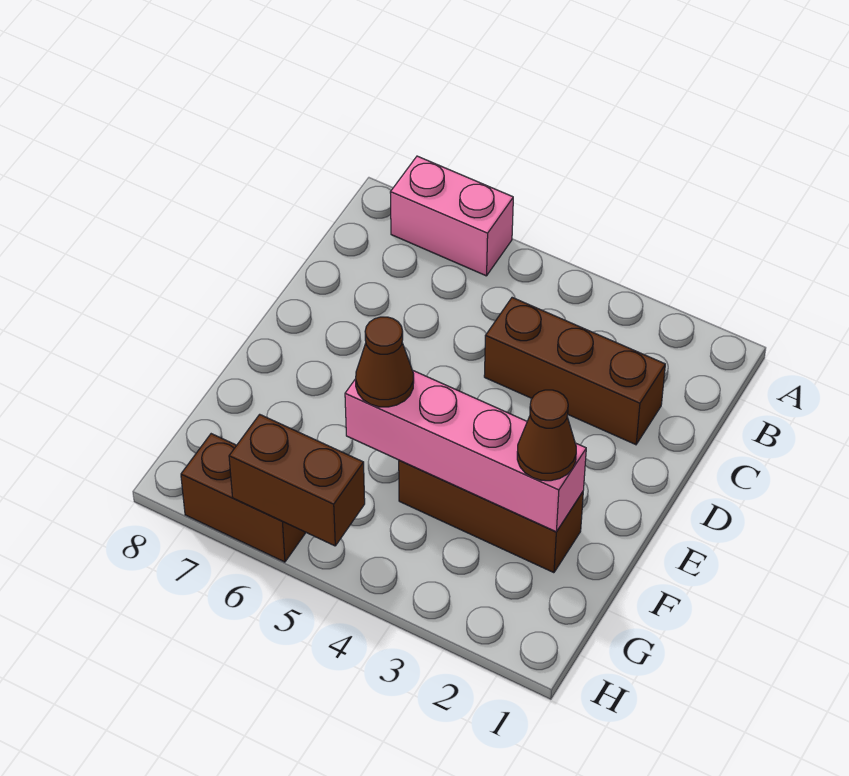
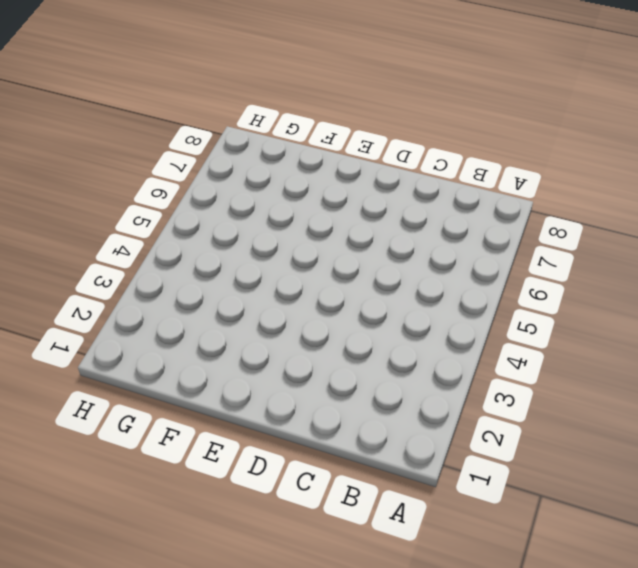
none -> pink 1x2 brick [390,156,513,276]
none -> brown 1x3 brick [484,297,665,445]

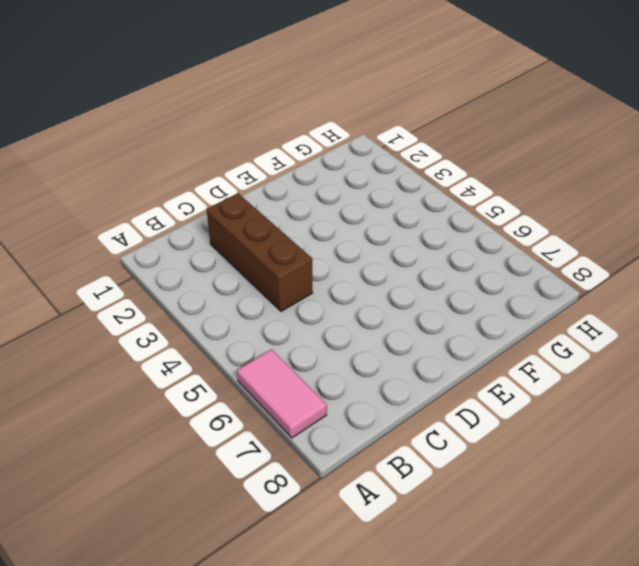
pink 1x2 tile [237,349,327,438] -> pink 1x2 brick [390,156,513,276]
none -> brown 1x3 brick [399,460,583,573]
none -> brown 1x2 brick [181,434,306,562]

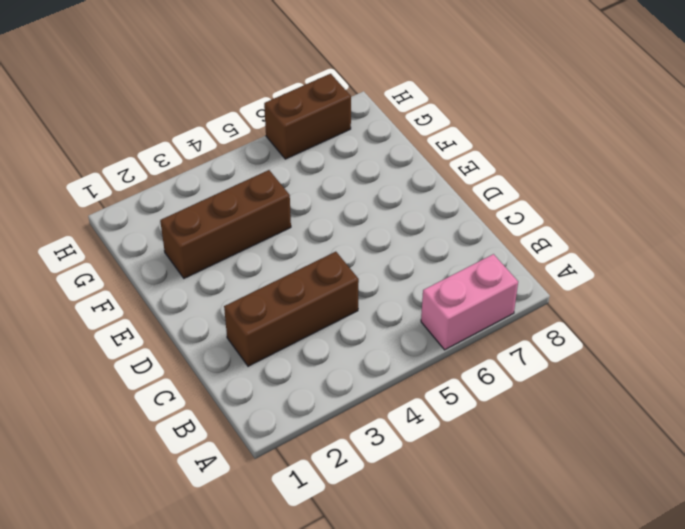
none -> pink 1x4 brick [345,371,586,532]
none -> brown 1x2 brick [229,414,365,546]

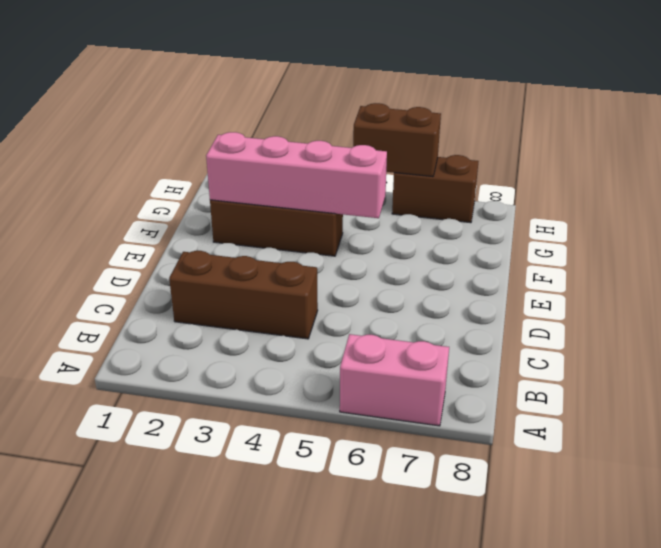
none -> brown 1x1 cone [517,390,576,481]
none -> brown 1x1 cone [356,317,414,407]

